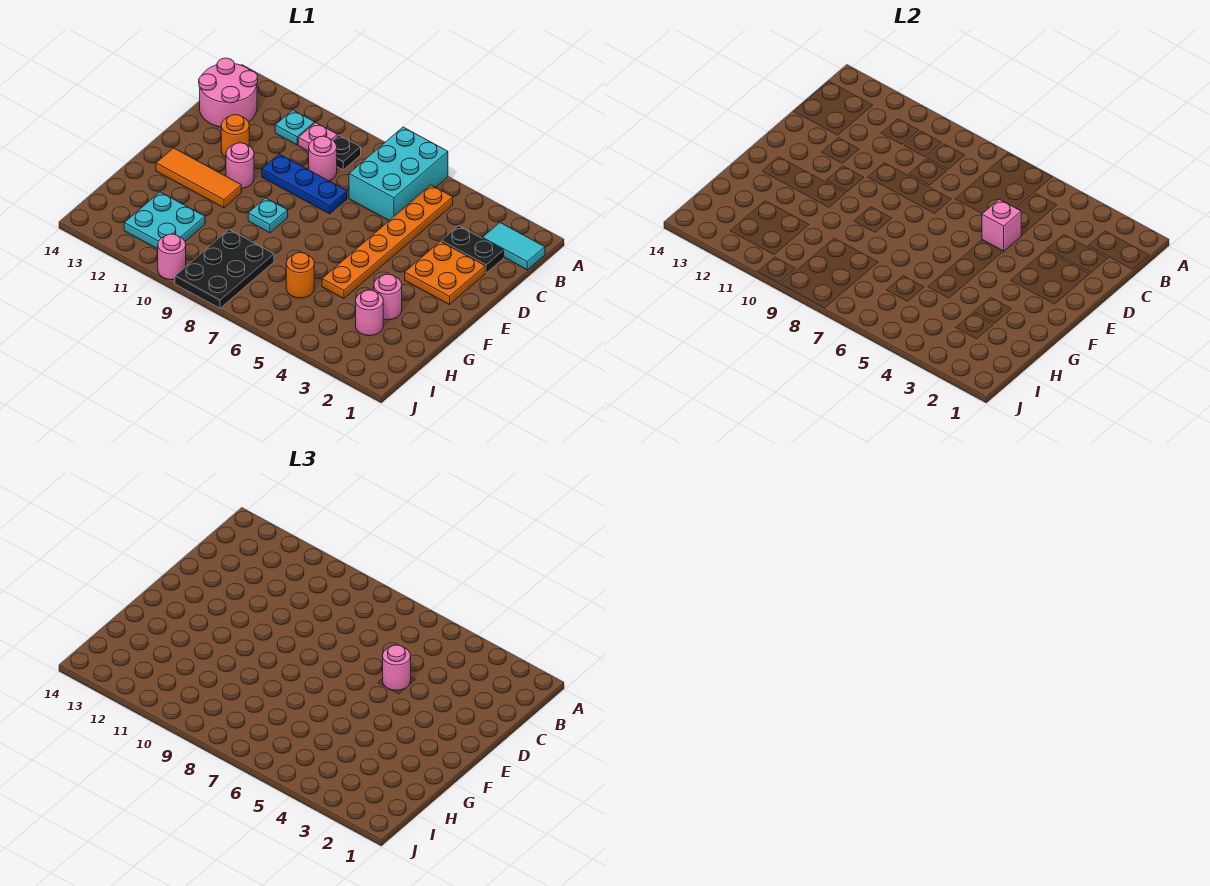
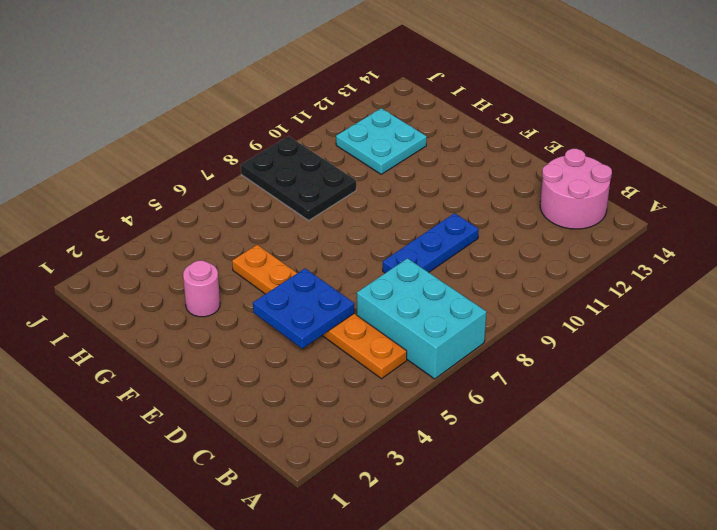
blue 2x2 plate [253,268,354,349] -> pink 1x1 brick [982,199,1021,251]
none -> cyan 1x2 tile [483,223,545,270]
none -> black 1x1 plate [333,135,361,170]
none -> pink 1x1 plate [298,123,338,151]

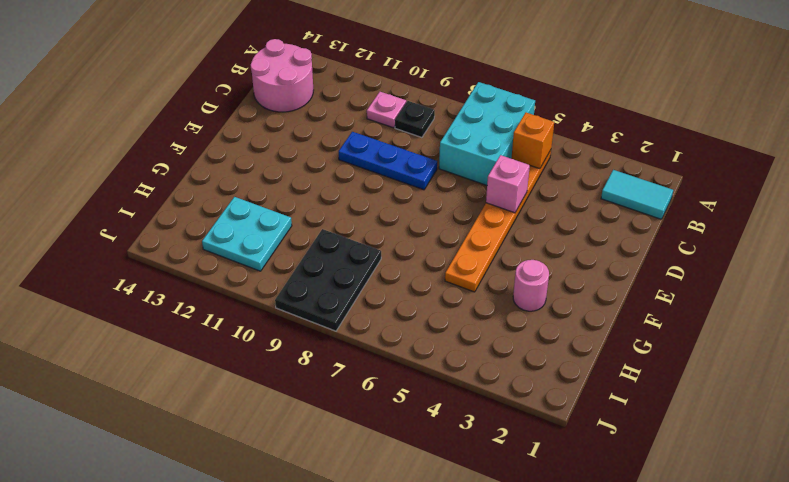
orange 1x1 brick [511,113,554,169] -> none
none -> cyan 1x1 plate [275,110,315,145]
none -> black 1x2 plate [441,226,504,273]
none -> pink 1x1 round brick [309,136,337,181]

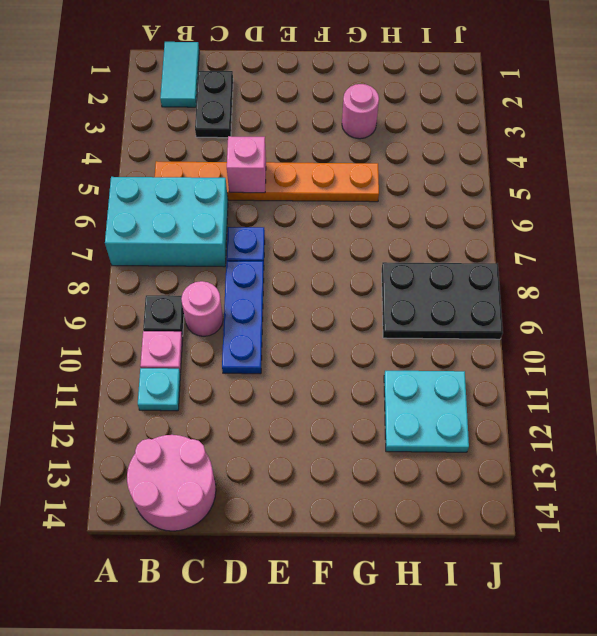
blue 1x1 plate [226,227,265,262] -> none
none -> orange 2x2 plate [405,241,485,305]
none -> orange 1x1 round brick [221,115,249,157]
none -> pink 1x1 round brick [226,143,254,188]

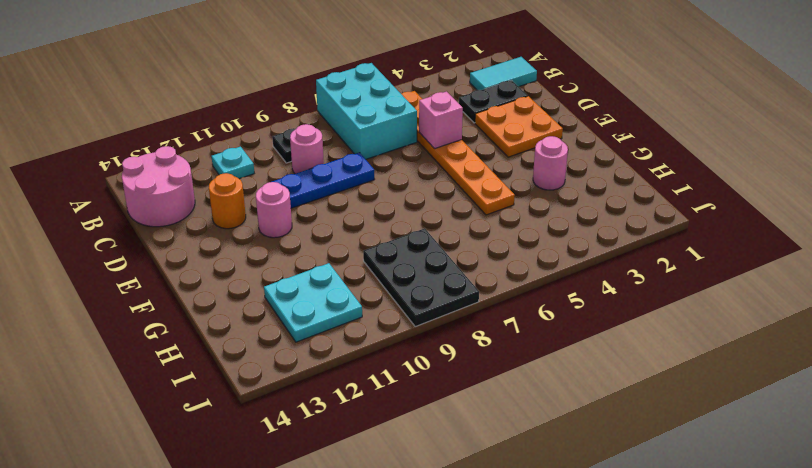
none -> pink 1x1 plate [298,123,338,151]
none -> cyan 1x1 plate [248,198,288,233]
none -> orange 1x3 tile [156,148,241,208]

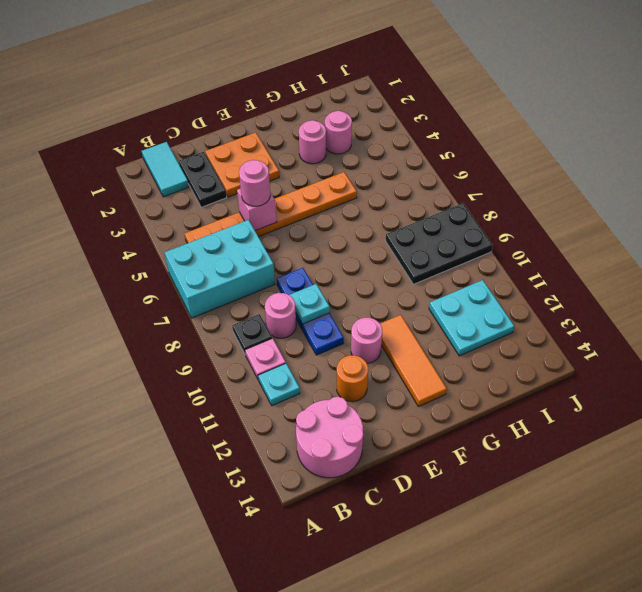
cyan 1x1 plate [290,284,330,324] -> cyan 1x1 plate moved to [248,198,288,233]
none -> orange 1x1 round brick [286,253,314,298]
none -> pink 1x1 round brick [158,234,186,280]

